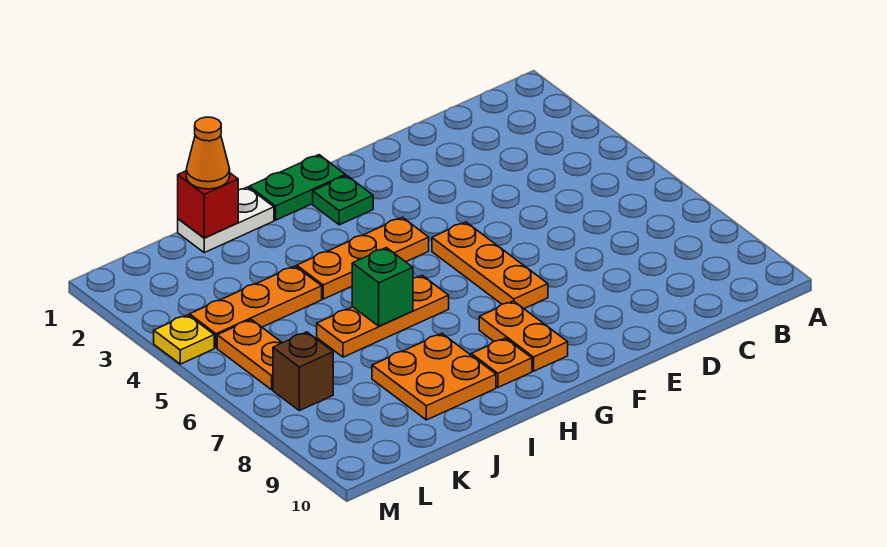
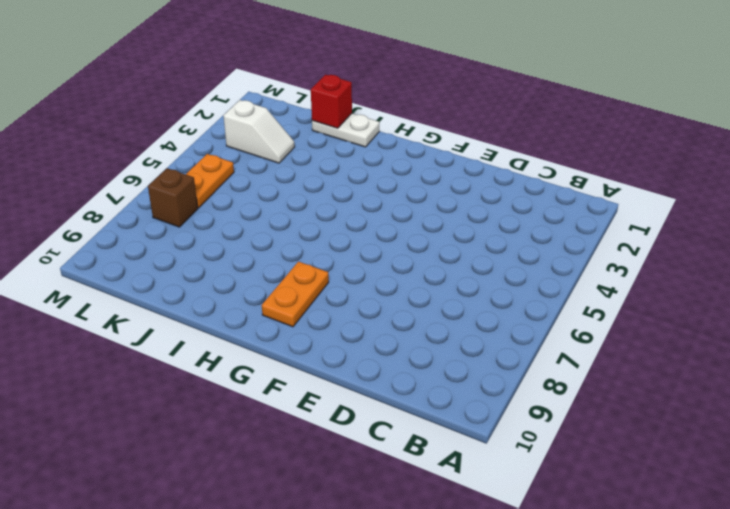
white 1x2 slope [223,100,295,163] -> none
none -> orange 1x3 plate [432,222,548,308]
none -> green 1x2 plate [249,155,345,220]
none -> green 1x1 plate [313,176,373,225]

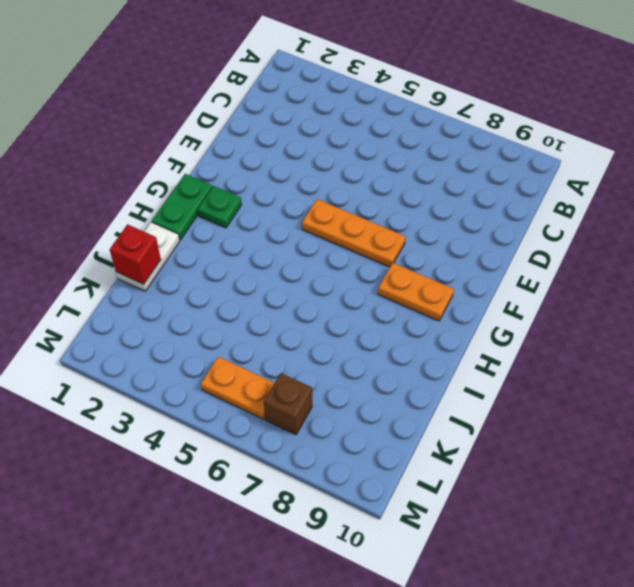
none -> orange 1x3 plate [297,217,429,299]
none -> orange 1x3 plate [317,276,449,357]
none -> orange 1x1 plate [471,338,532,387]

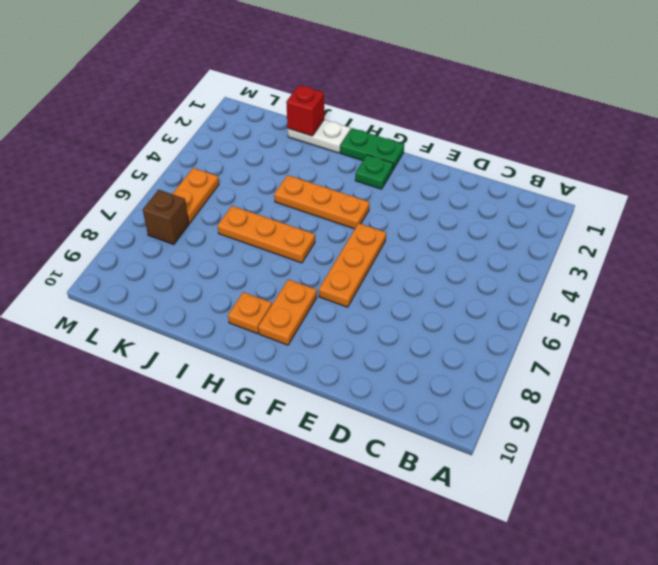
none -> orange 2x2 plate [372,334,496,420]
none -> orange 1x3 plate [190,266,322,348]
none -> yellow 1x1 plate [154,315,214,364]

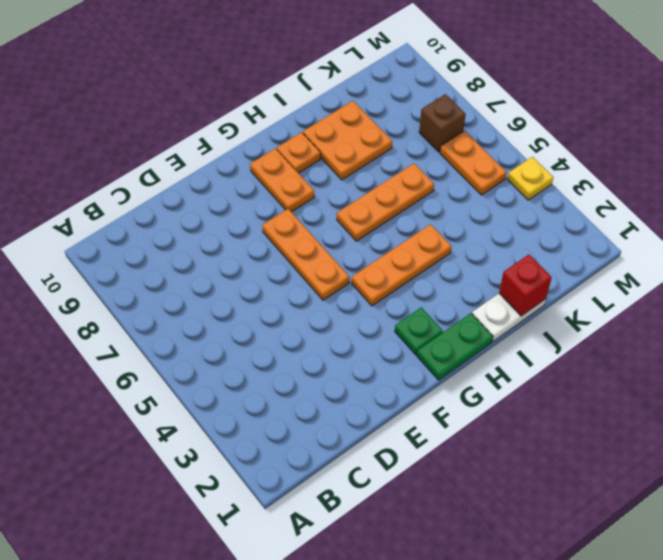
none -> orange 1x3 plate [190,266,322,348]
none -> green 1x1 brick [352,248,413,326]
none -> orange 1x1 cone [186,117,230,189]

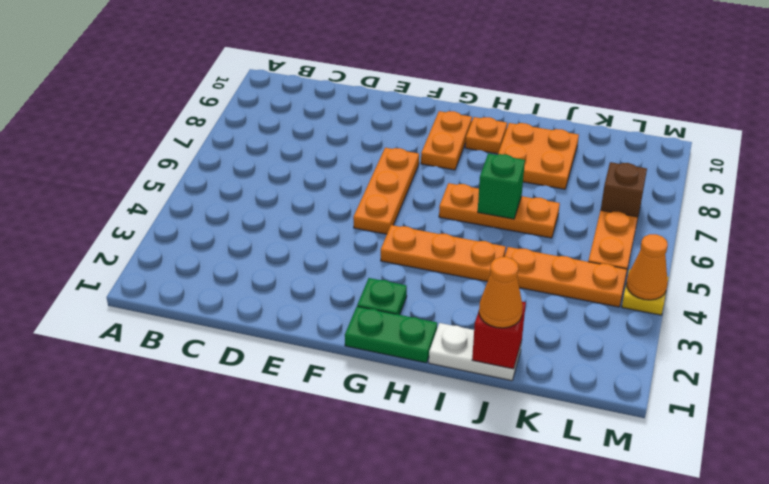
orange 1x1 cone [627,234,668,300] -> none

